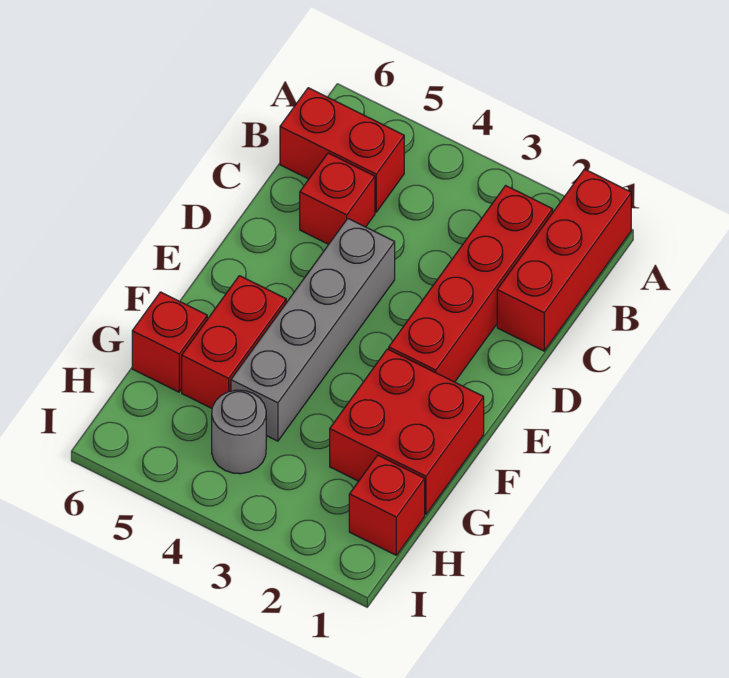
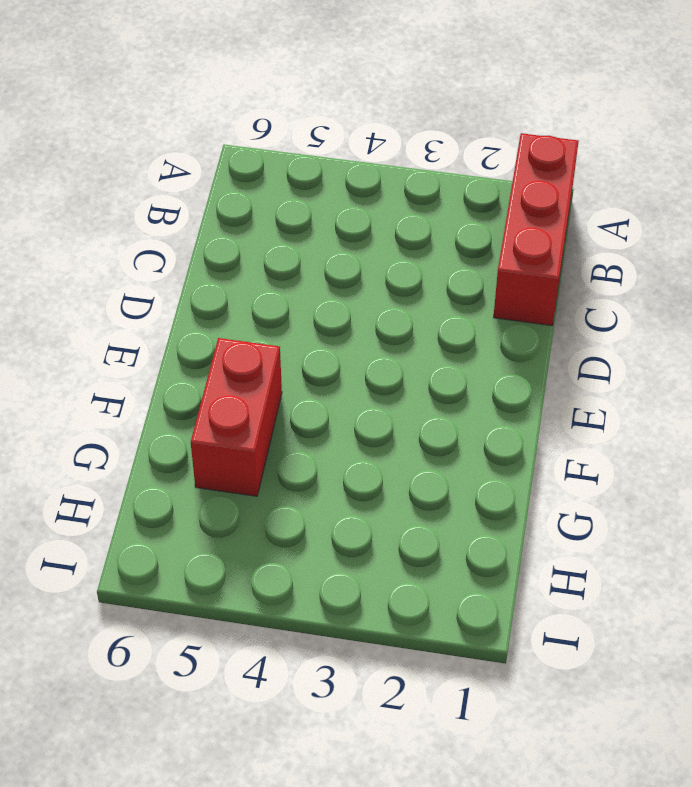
none -> red 1x4 brick [389,186,553,382]
none -> red 1x2 brick [280,88,404,212]

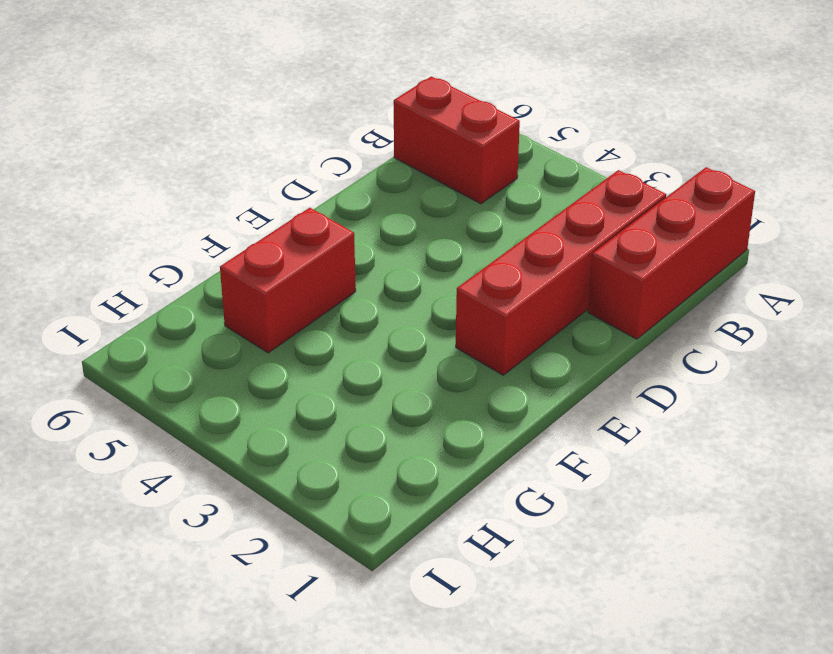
none -> red 1x1 brick [300,153,375,244]
none -> grey 1x4 brick [231,219,395,441]

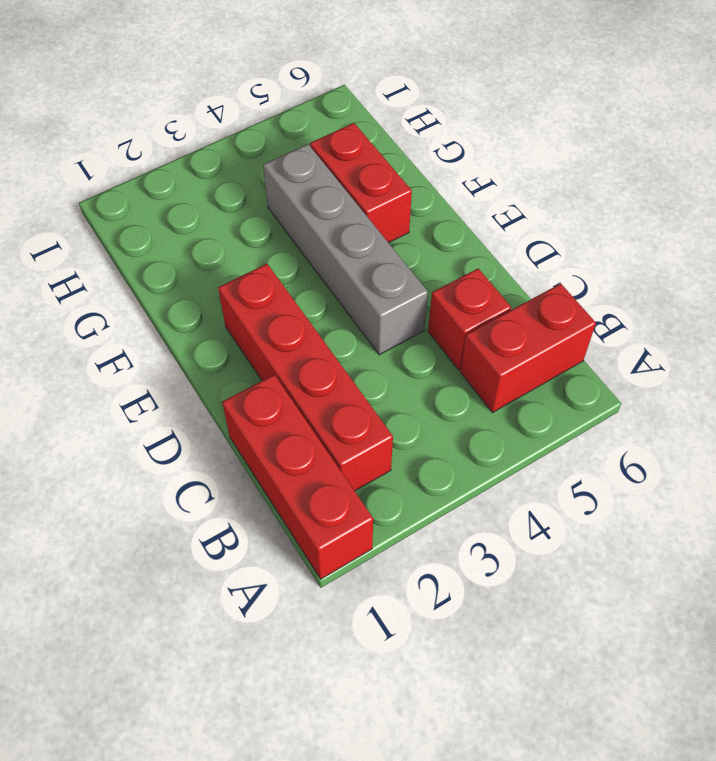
none -> red 2x2 brick [330,349,484,514]
none -> red 1x1 brick [132,292,207,392]

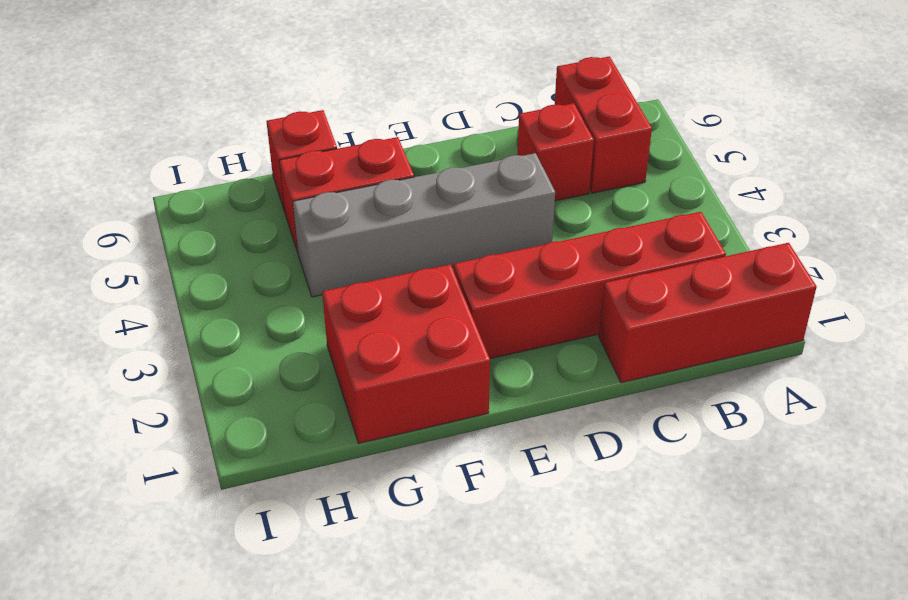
none -> red 1x1 brick [349,455,425,555]
none -> grey 1x1 round brick [212,390,266,474]

